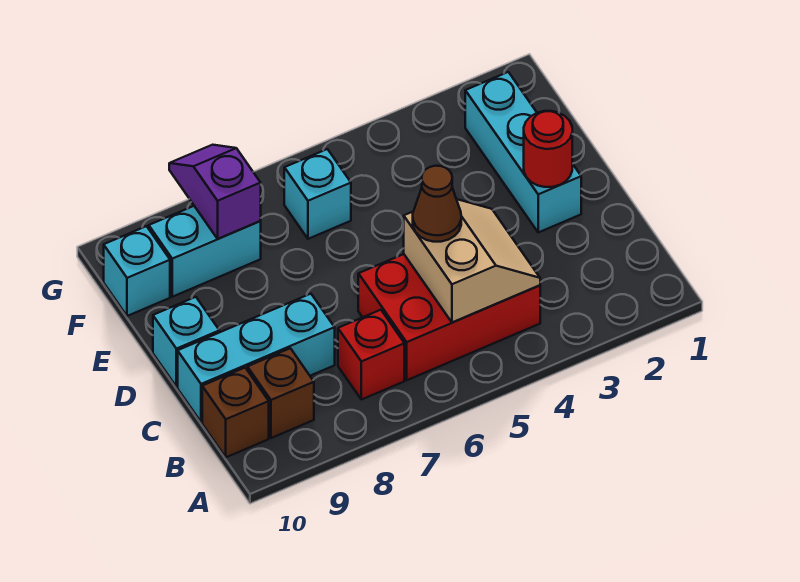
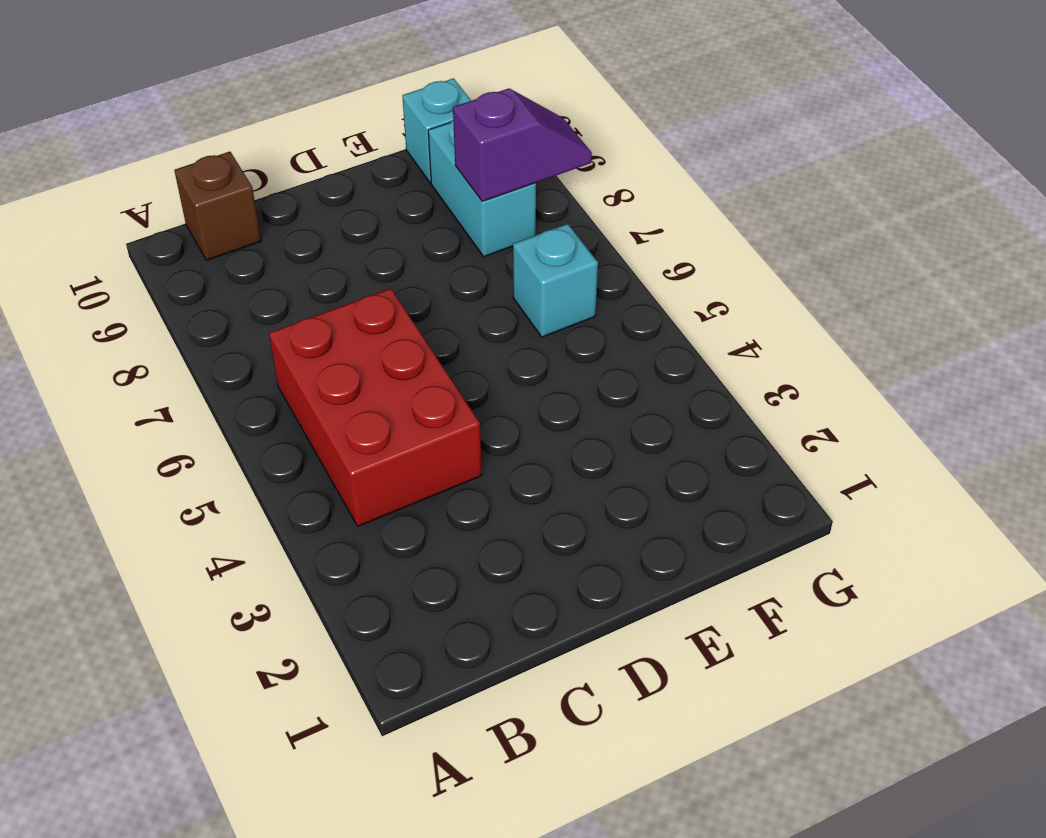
none -> red 1x1 brick [338,310,404,400]
none -> brown 1x1 brick [247,348,314,438]
none -> cyan 1x3 brick [178,294,335,422]

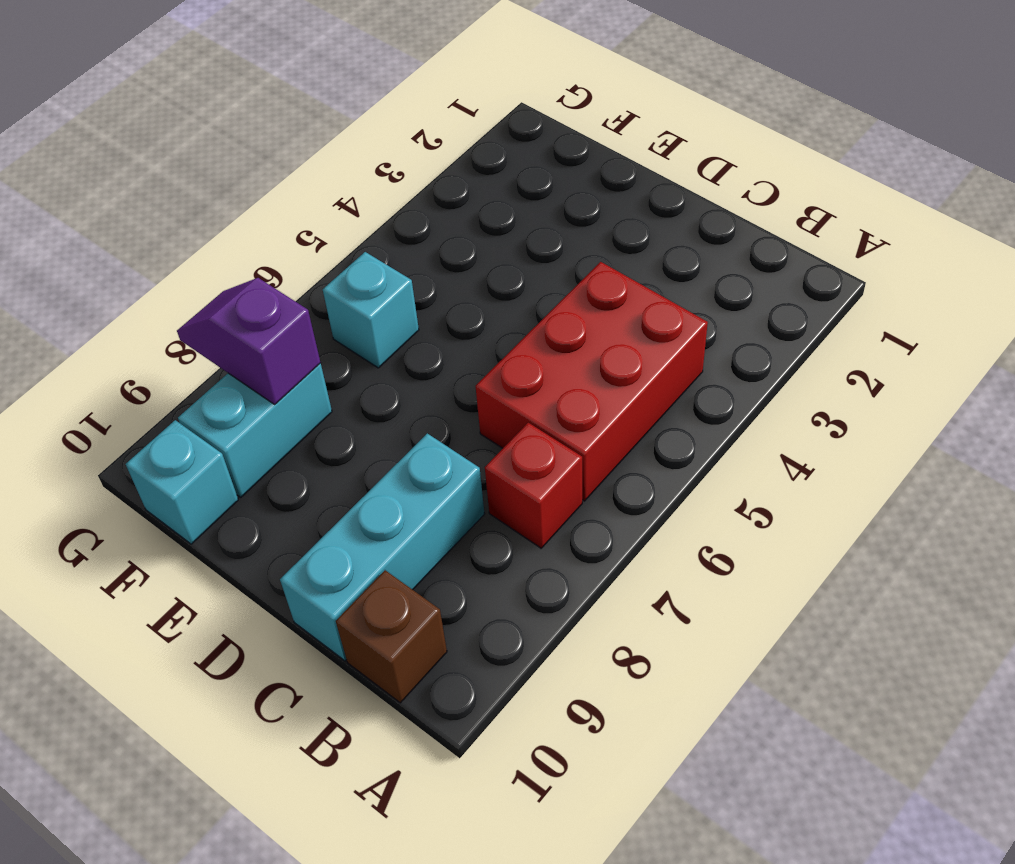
none -> brown 1x1 brick [247,348,314,438]
none -> cyan 1x3 brick [465,72,581,232]
none -> cyan 1x1 brick [153,297,219,387]

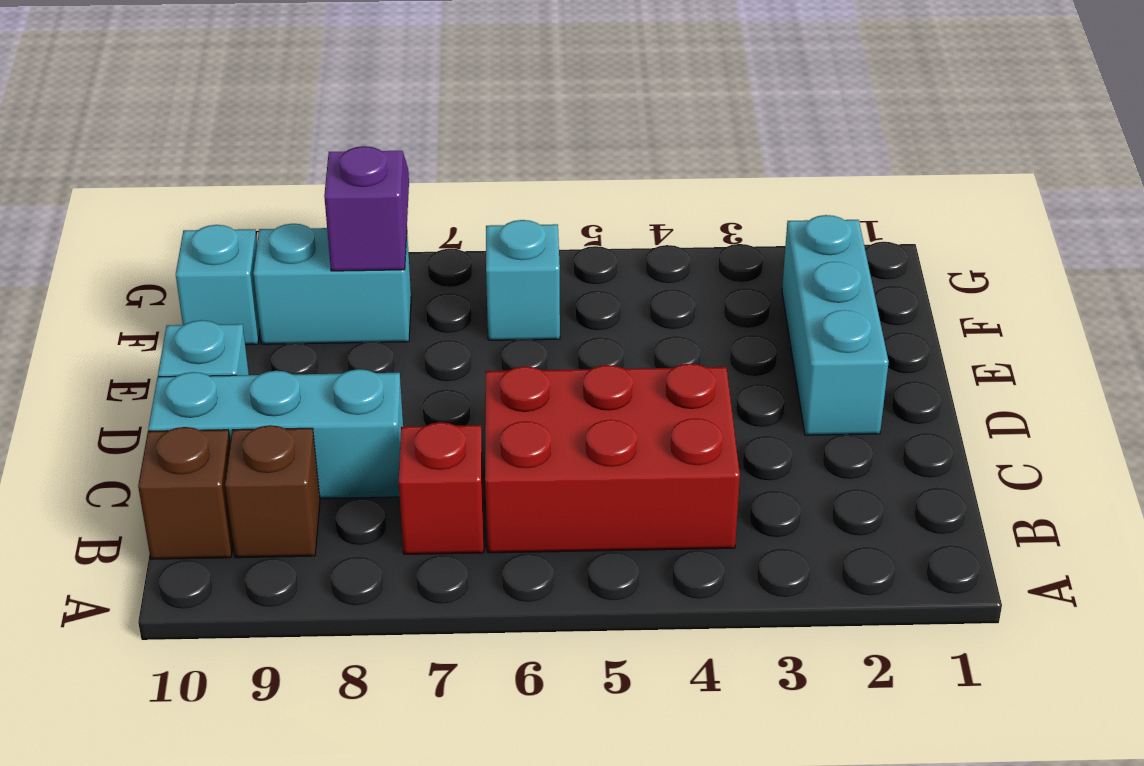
none -> tan 2x2 slope [404,199,540,323]
none -> red 1x1 round brick [524,111,572,187]
none -> brown 1x1 cone [413,166,461,242]

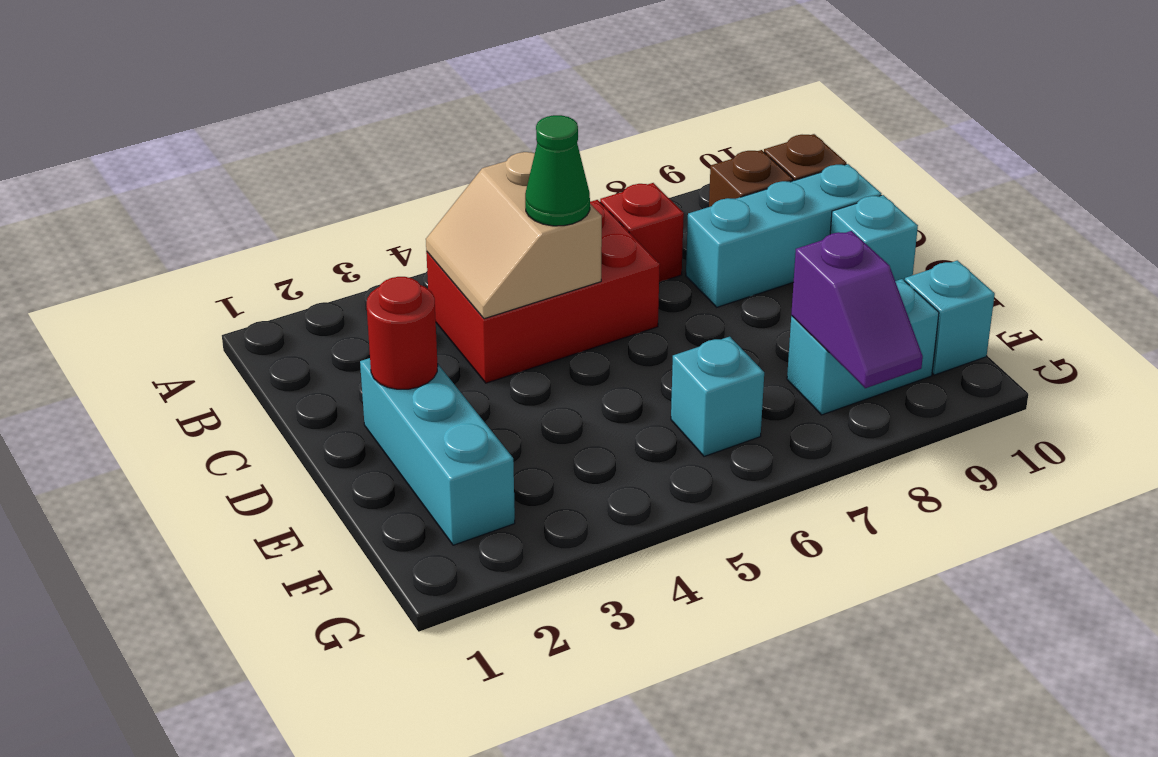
green 1x1 cone [525,115,590,226] -> brown 1x1 cone [413,166,461,242]

